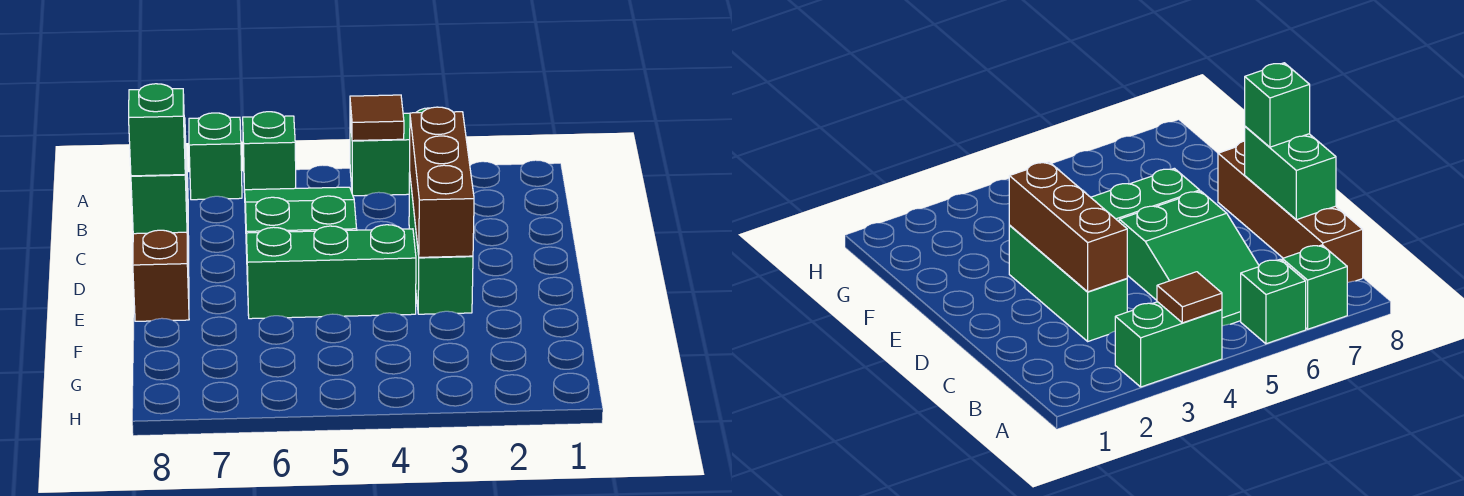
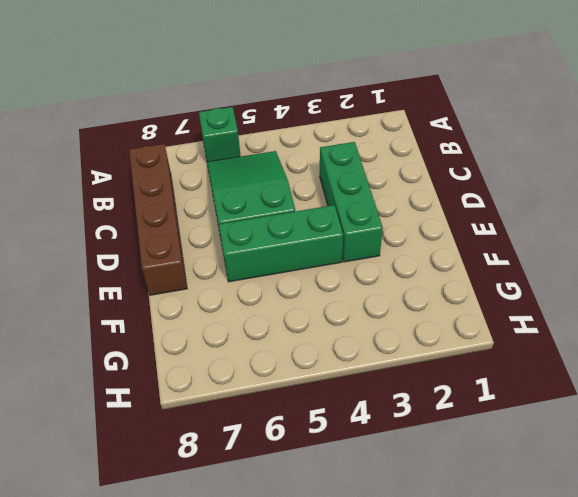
none -> green 1x2 brick [350,108,429,196]
none -> green 1x1 brick [189,113,242,200]

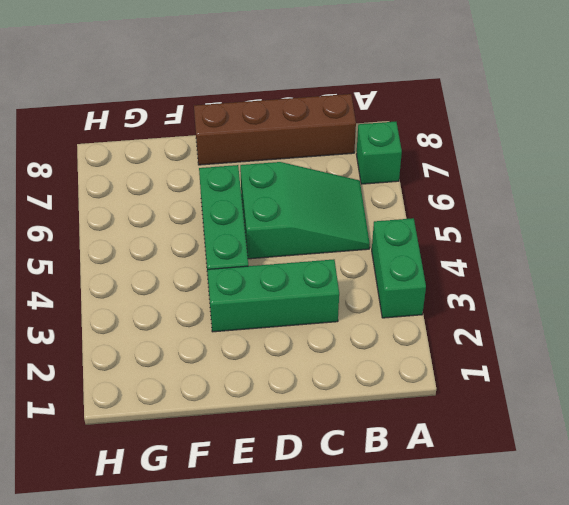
none -> green 1x1 brick [243,112,296,192]
none -> brown 1x1 tile [350,95,404,141]

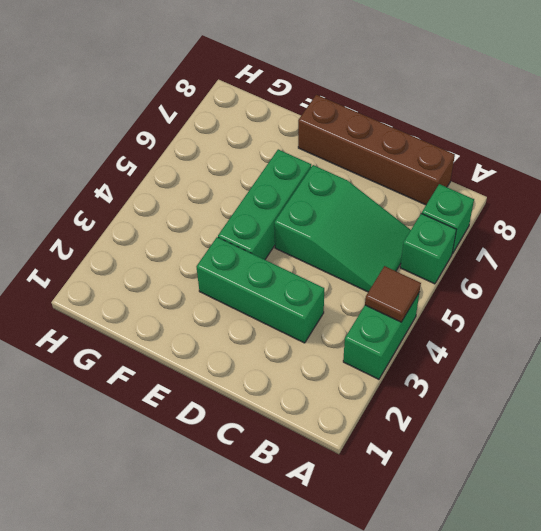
none -> brown 1x3 brick [410,107,474,257]
none -> green 1x2 brick [131,118,187,234]

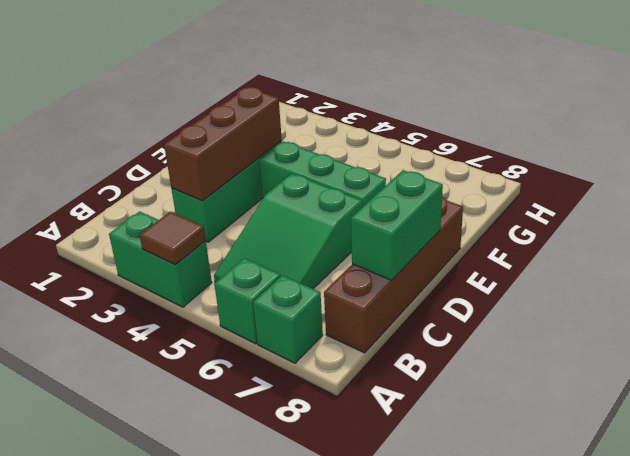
none -> green 1x1 brick [129,84,185,176]

